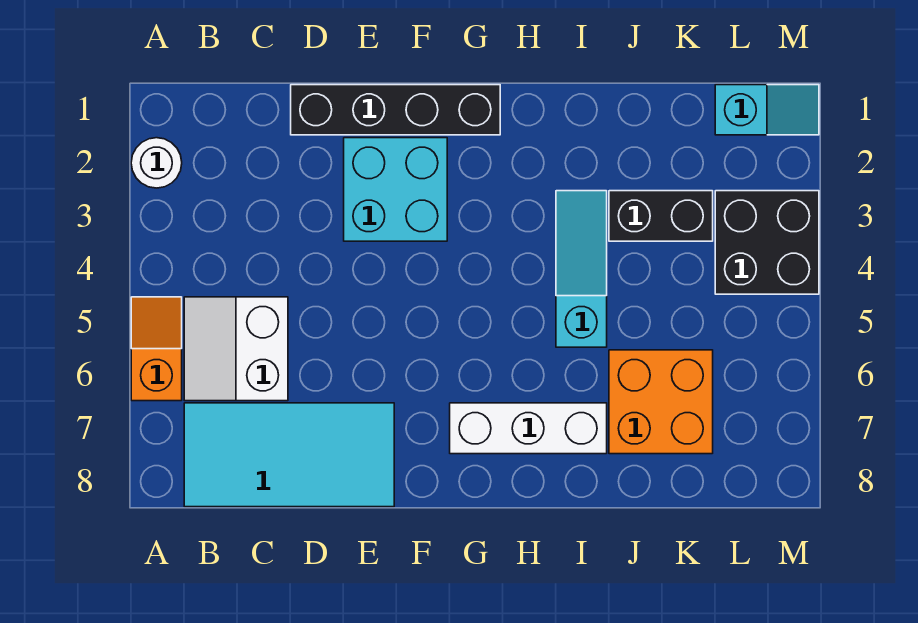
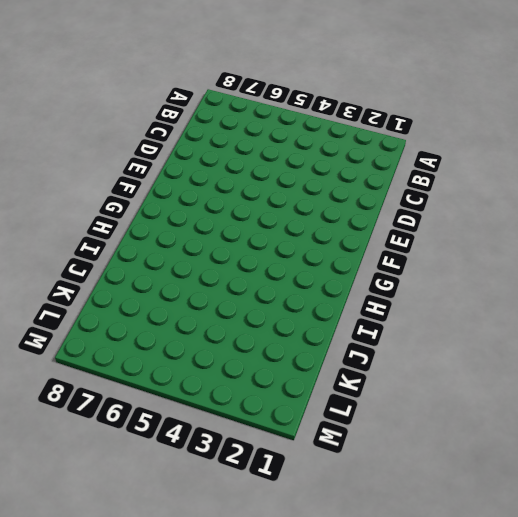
none -> white 1x1 round brick [131,138,182,188]
none -> orange 1x2 slope [131,297,182,401]
none -> white 2x2 slope [184,297,288,401]

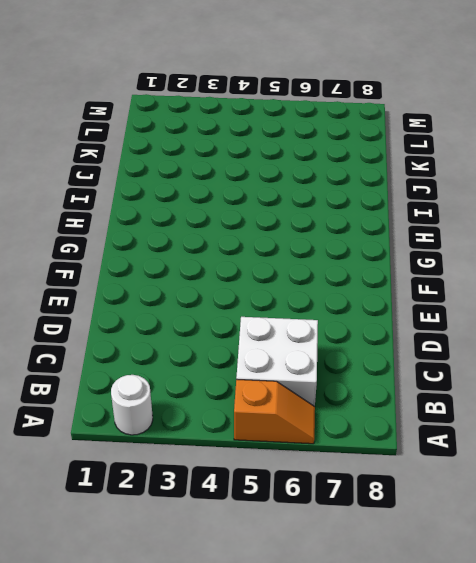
orange 1x2 slope [234,379,315,444] -> orange 1x2 slope turned to [131,297,182,401]
white 2x2 brick [236,317,318,407] -> white 2x2 slope [184,297,288,401]
none -> cyan 2x4 tile [184,403,394,507]
none -> black 1x4 brick [291,85,500,135]
none -> cyan 2x2 brick [344,138,447,241]

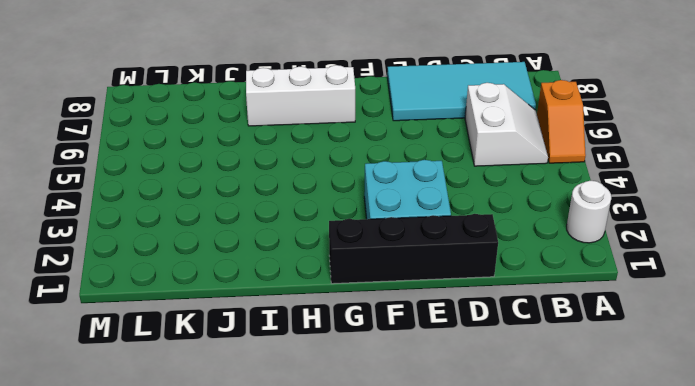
none -> cyan 1x3 slope [556,191,607,347]
none -> black 1x2 brick [609,191,713,241]
none -> orange 2x2 brick [609,350,713,454]

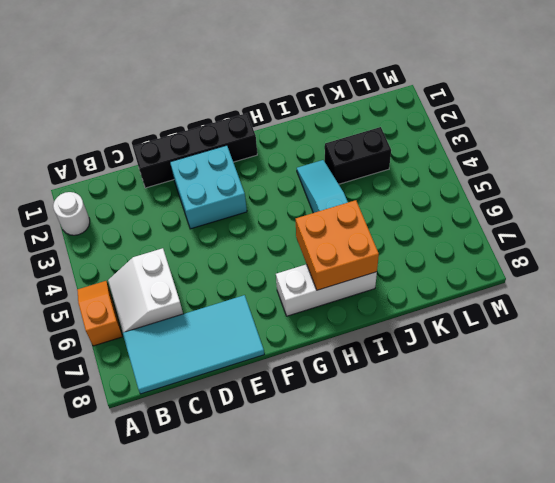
orange 2x2 brick [296,200,379,290] -> orange 2x2 brick moved to [609,350,713,454]
none -> cyan 1x2 slope [715,85,819,135]
none -> black 2x2 brick [715,191,819,294]

